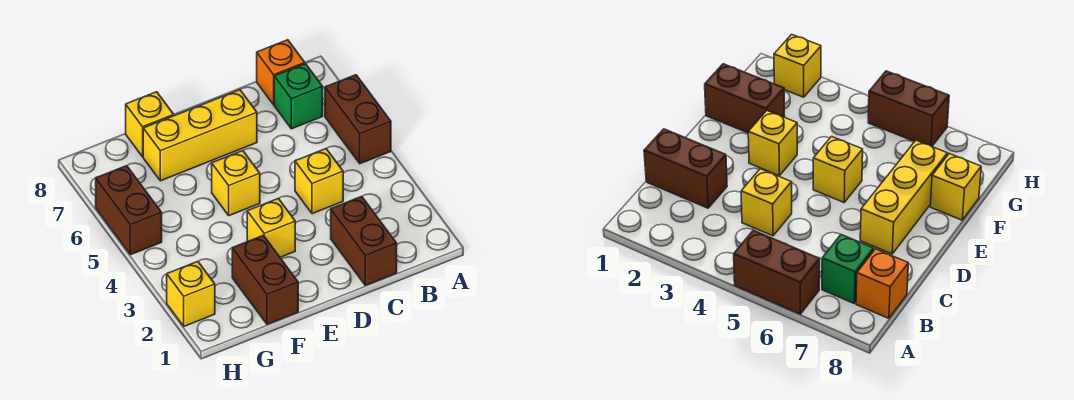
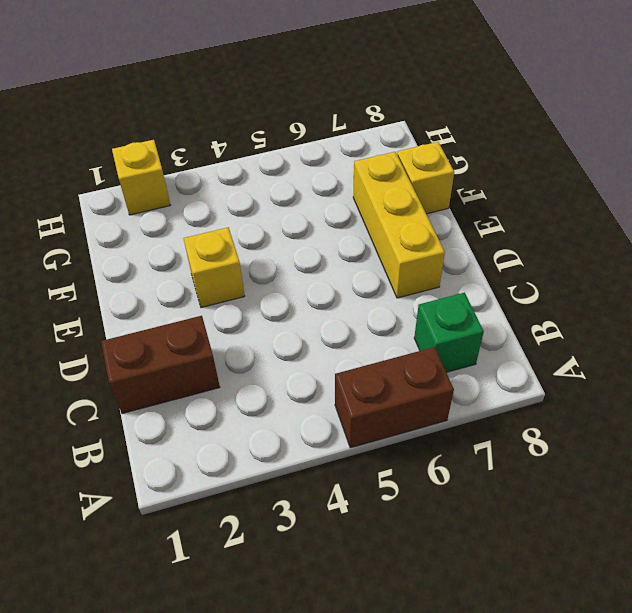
none -> orange 1x1 brick [257,40,305,105]
none -> yellow 1x1 brick [295,149,343,214]
none -> yellow 1x1 brick [212,151,260,216]

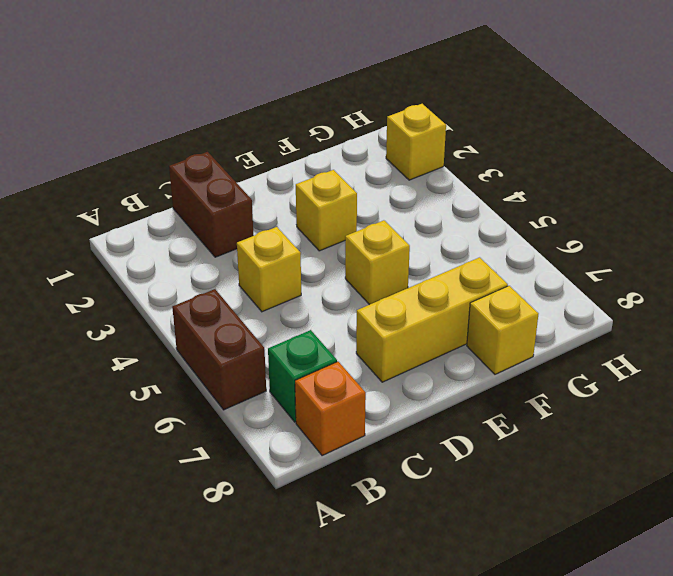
none -> brown 1x2 brick [232,235,298,324]
none -> brown 1x2 brick [96,166,162,255]

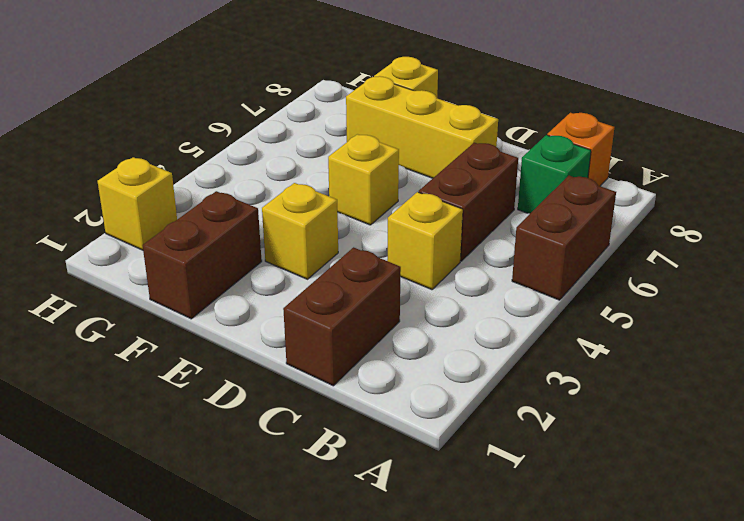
brown 1x2 brick [419,143,518,261] -> brown 1x2 brick moved to [96,166,162,255]

